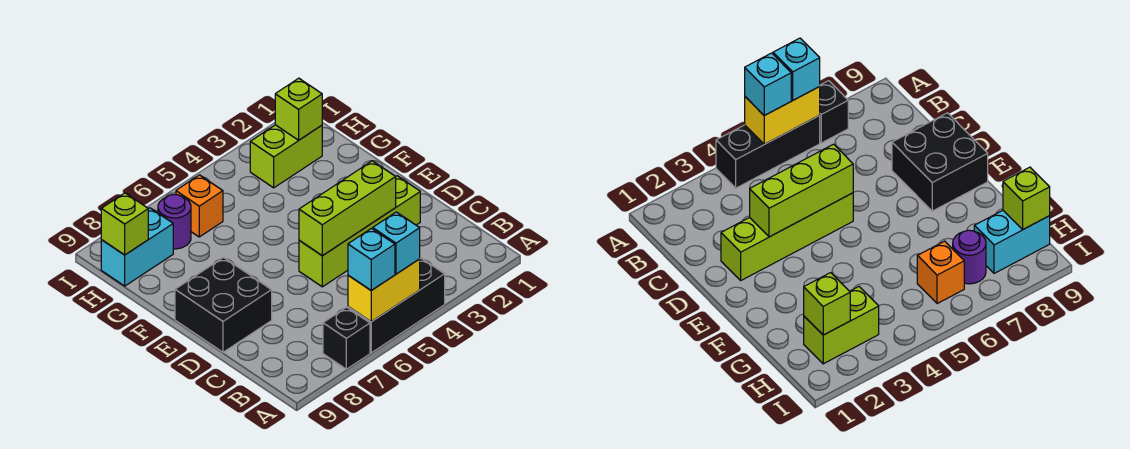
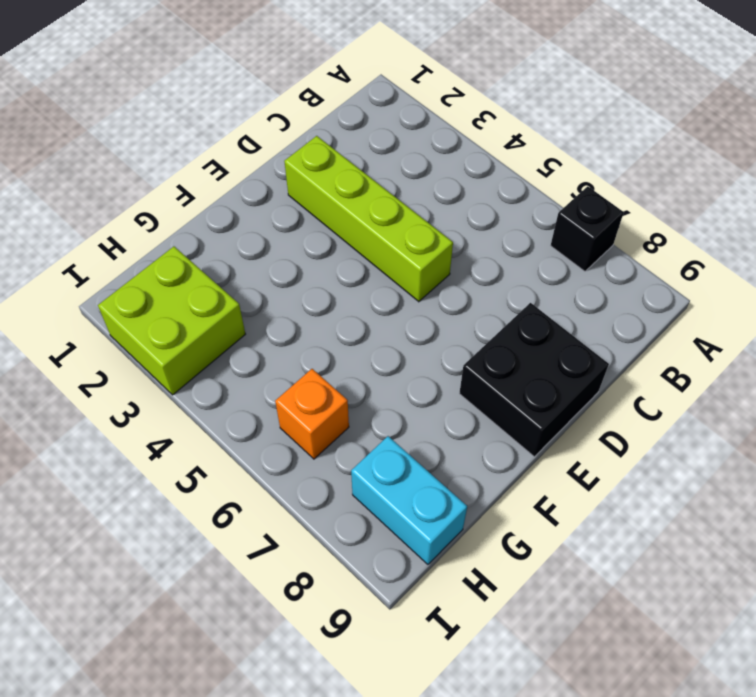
lime 2x2 brick [98,247,245,395] -> lime 1x2 brick [250,125,322,188]
none -> black 1x3 brick [348,258,445,353]
none -> purple 1x1 round brick [158,195,191,249]
none -> yellow 1x2 brick [348,259,420,322]

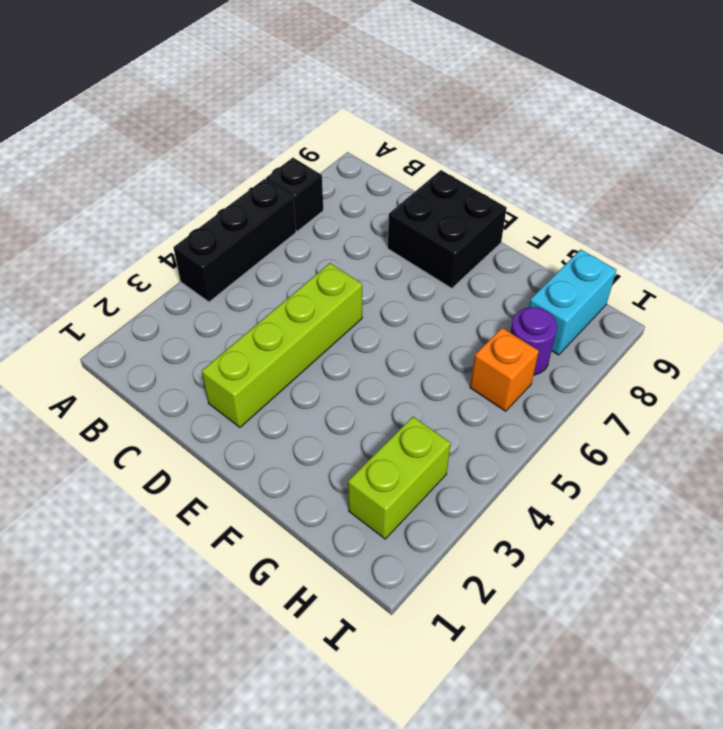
none -> yellow 1x2 brick [348,259,420,322]
none -> lime 1x3 brick [299,161,396,256]
none -> lime 1x1 brick [275,78,322,140]

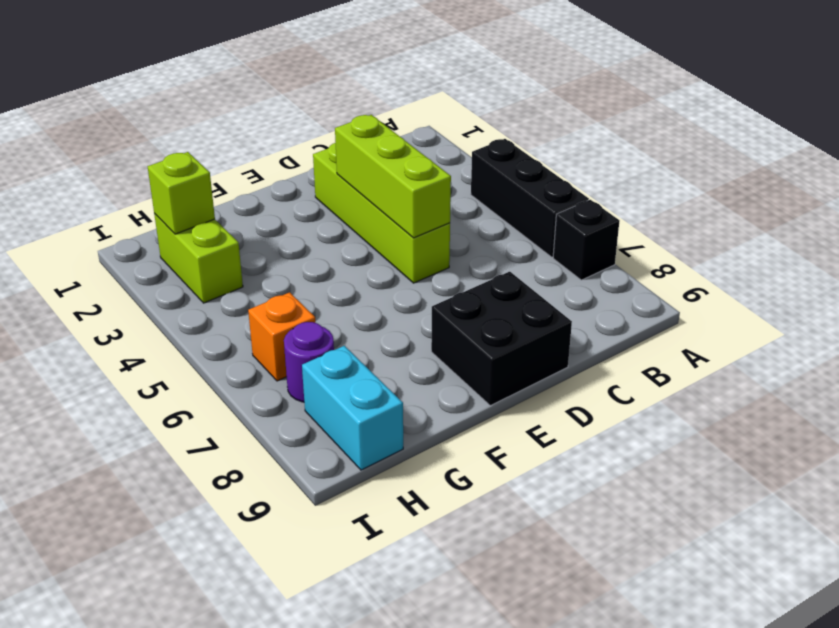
none -> yellow 1x2 brick [348,259,420,322]
none -> lime 1x1 brick [101,193,148,255]
none -> cyan 1x1 brick [373,212,420,274]

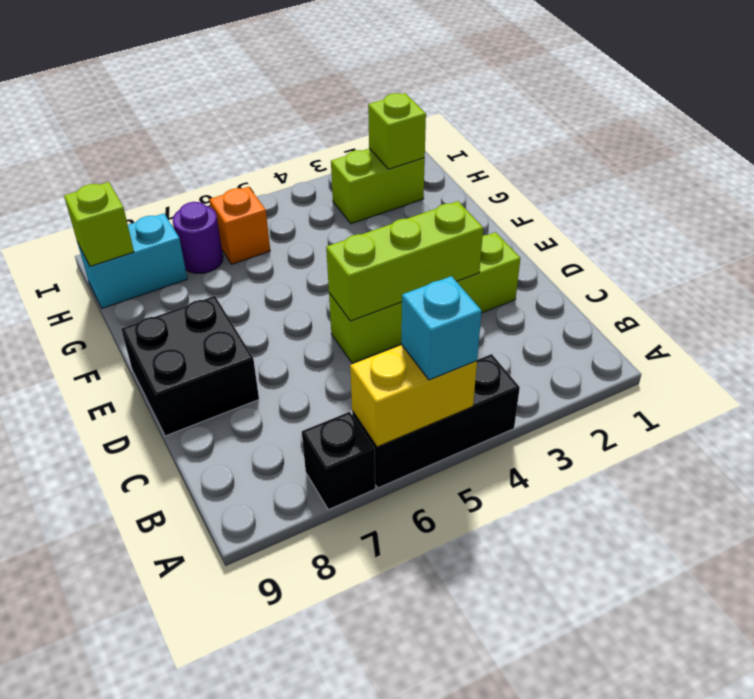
none -> cyan 1x1 brick [348,229,395,290]

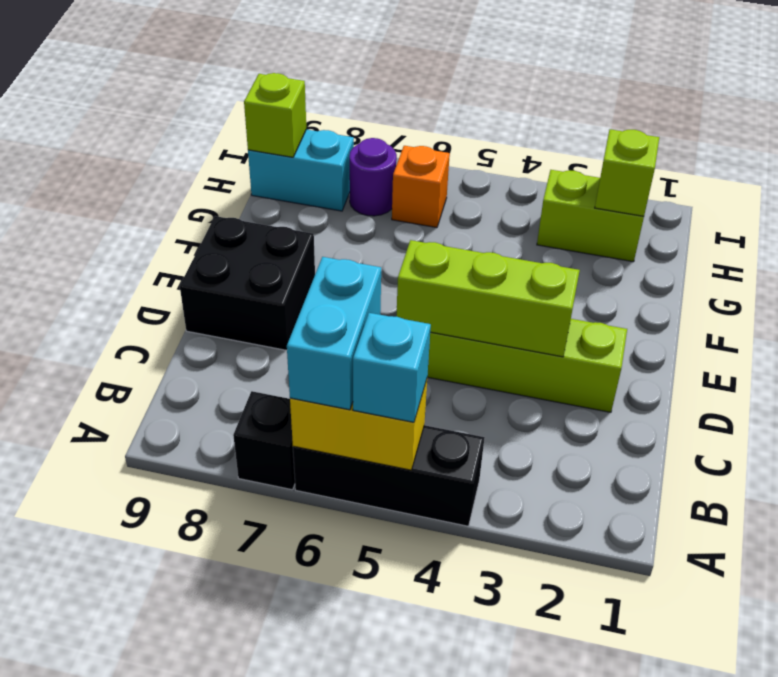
cyan 1x2 brick [287,257,381,410] -> cyan 1x1 brick [348,229,395,290]

